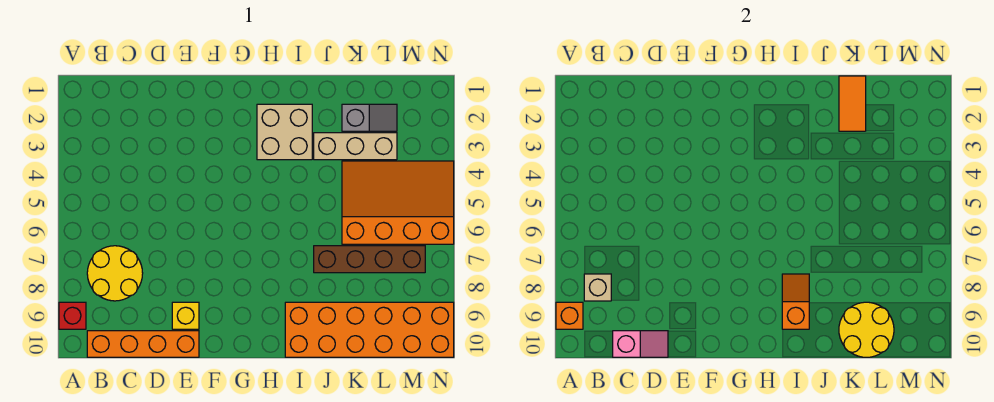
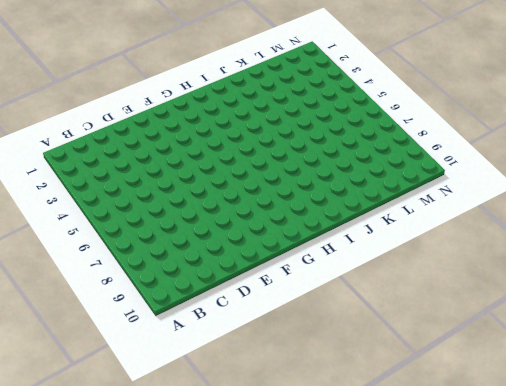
none -> red 1x1 brick [59,302,86,329]
none -> yellow 2x2 round brick [87,246,143,301]
none -> orange 1x4 brick [87,331,199,357]

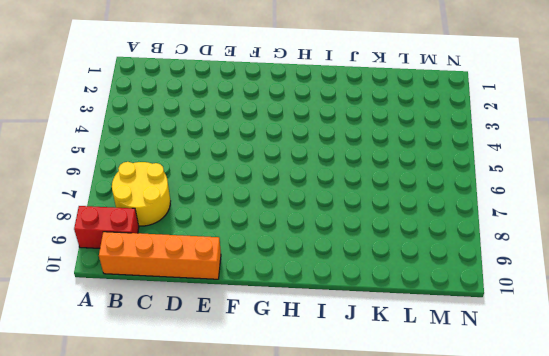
red 1x2 brick [74,206,139,248] -> red 1x1 brick [59,302,86,329]
none -> yellow 1x1 brick [172,302,199,329]
none -> tan 2x2 brick [257,104,312,160]
none -> orange 2x6 brick [285,302,454,357]

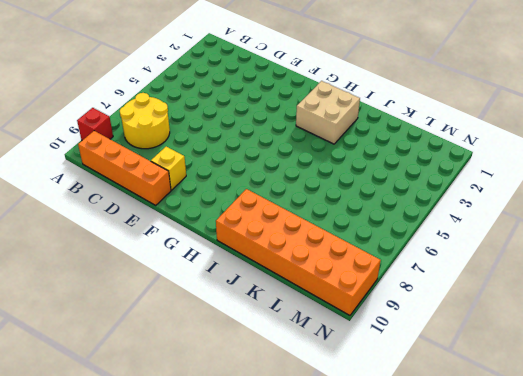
none -> tan 1x3 brick [314,133,397,160]
none -> brown 1x4 brick [314,246,425,273]
none -> grey 1x2 slope [342,104,397,131]

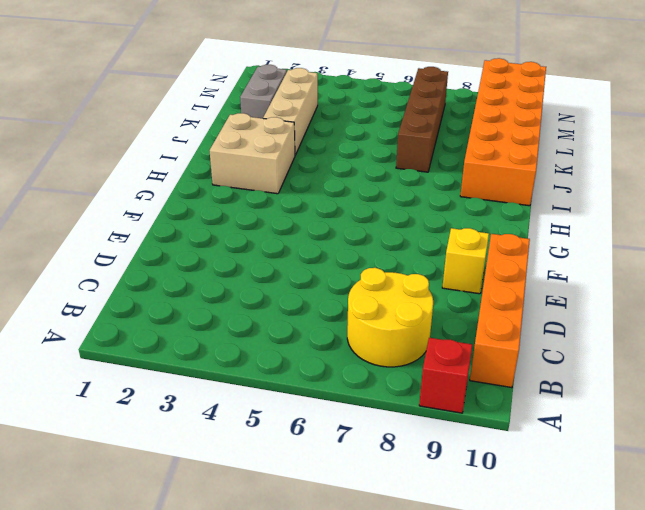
grey 1x2 brick [240,65,287,118] -> grey 1x2 slope [342,104,397,131]
none -> orange 3x4 slope [342,161,454,244]
none -> orange 1x1 brick [556,302,583,329]
none -> tan 1x1 brick [584,274,611,301]

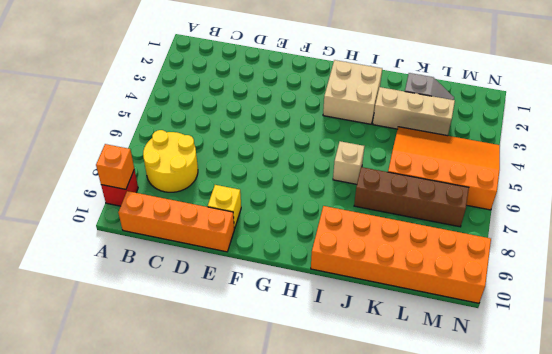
tan 1x1 brick [333,141,364,184] -> tan 1x1 brick moved to [584,274,611,301]
none -> pink 1x2 slope [613,331,668,357]
none -> orange 1x2 slope [782,274,809,329]
none -> orange 1x2 tile [839,76,866,131]

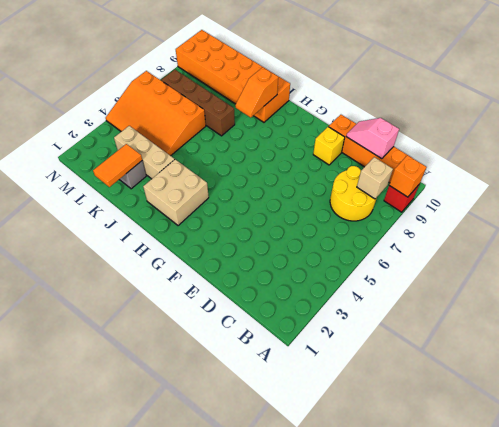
none -> yellow 2x2 round brick [839,302,894,357]

